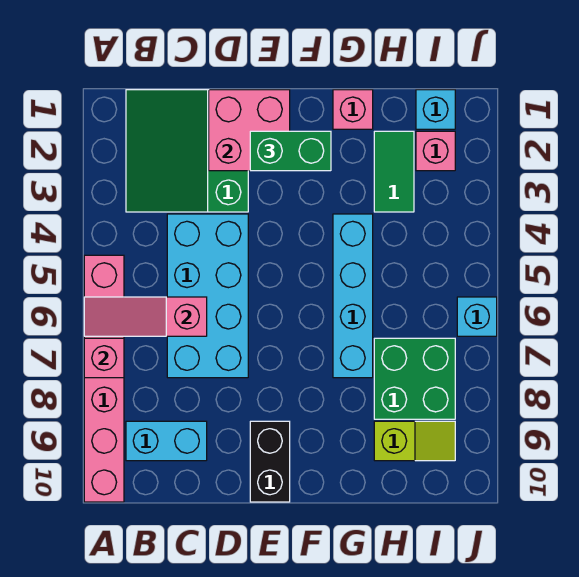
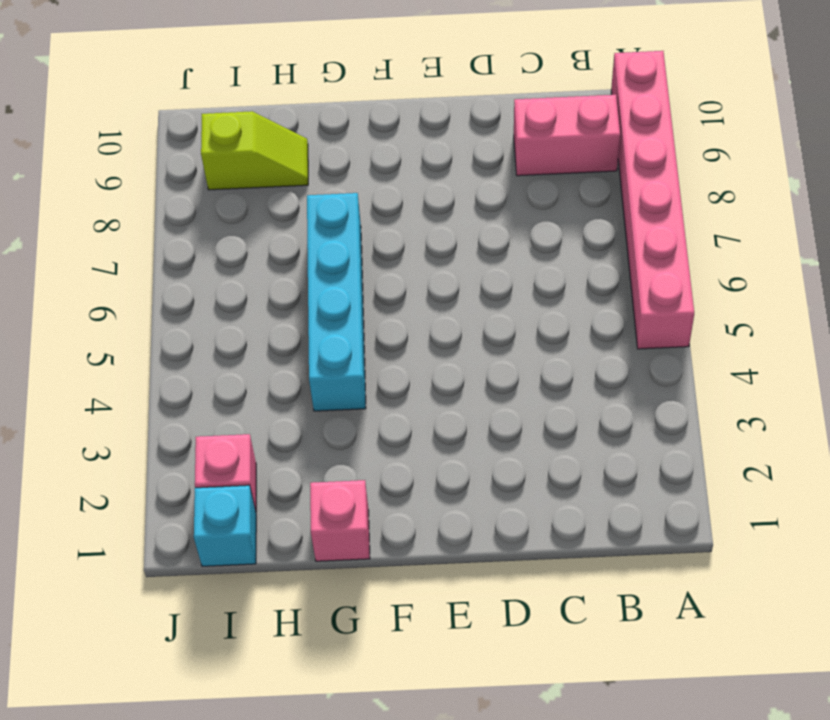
pink 1x2 brick [514,95,620,176] -> cyan 1x2 brick [126,421,207,461]
lime 1x2 slope [201,111,308,190] -> lime 1x2 slope turned to [374,421,455,461]
none -> green 3x3 slope [126,90,248,212]
none -> cyan 2x4 brick [167,214,248,378]
none -> black 1x2 brick [250,421,290,502]

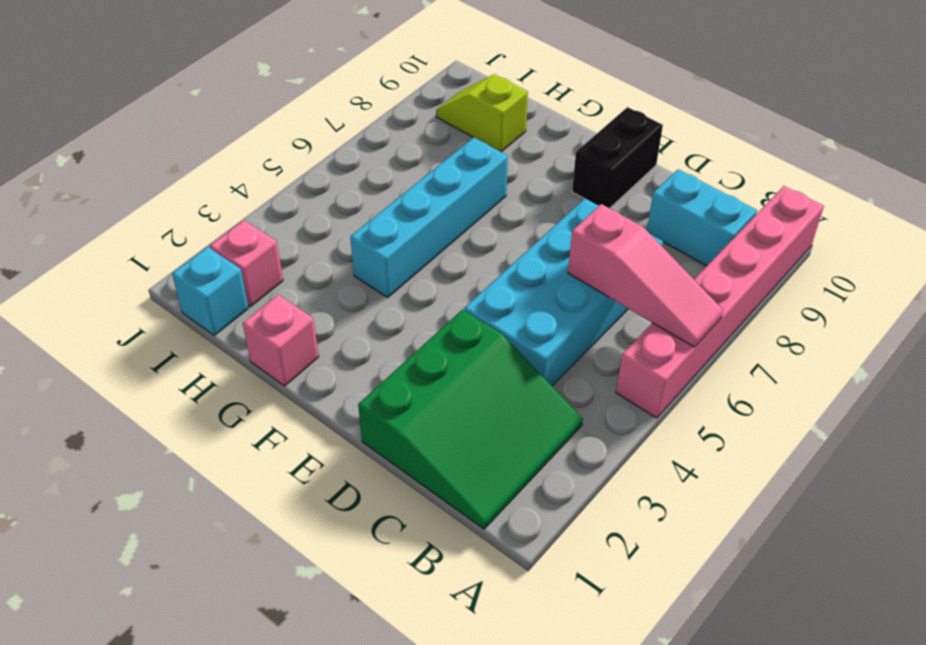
none -> green 1x2 tile [374,131,414,212]
none -> green 2x2 brick [374,338,455,419]
none -> cyan 1x1 brick [457,297,497,336]

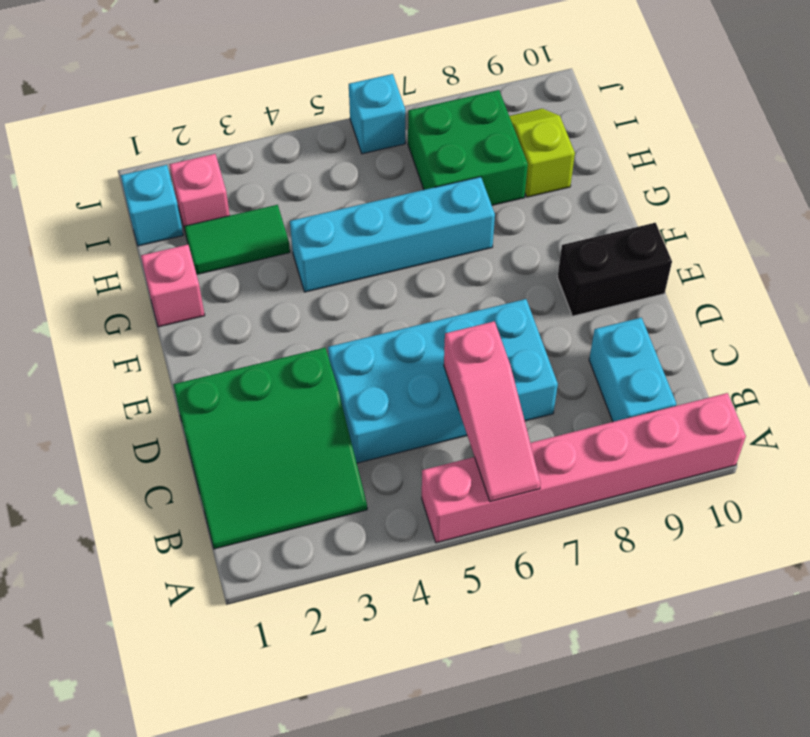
none -> pink 1x1 brick [84,338,124,378]
none -> pink 2x2 brick [209,90,290,171]
none -> green 1x2 brick [250,131,331,171]

